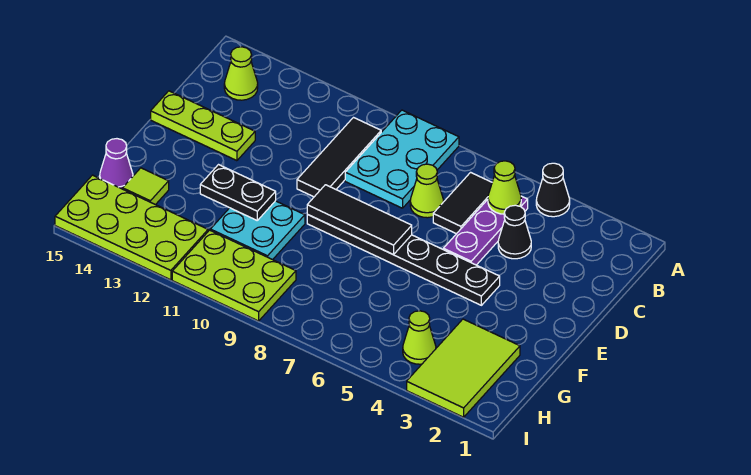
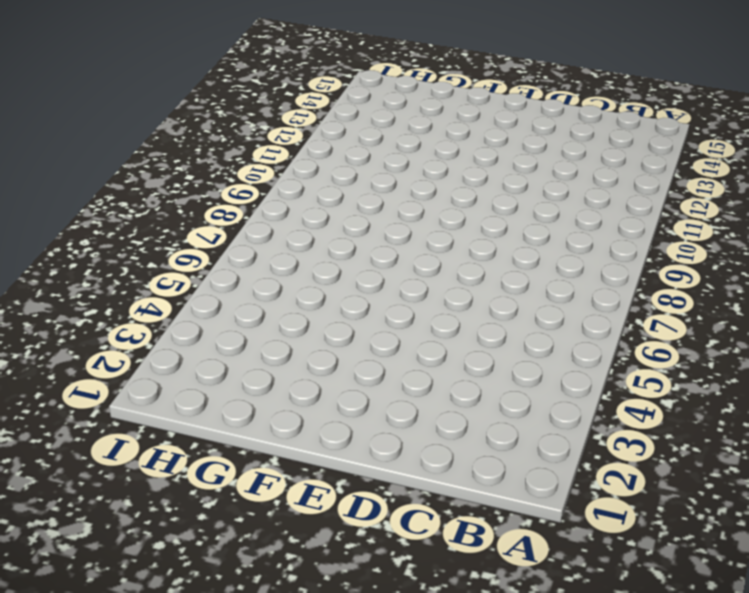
none -> black 1x1 cone [536,163,570,217]
none -> cyan 2x3 plate [345,110,459,208]
none -> purple 1x3 plate [443,196,528,265]

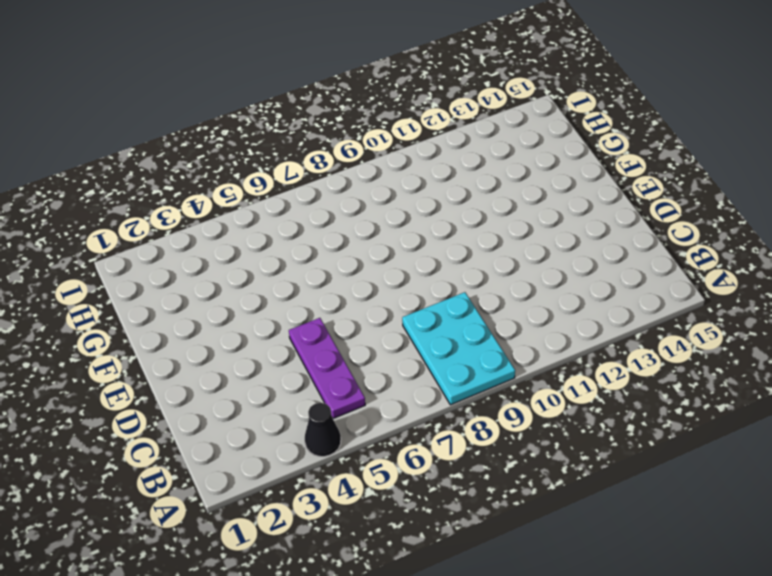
none -> black 1x2 tile [433,172,492,234]
none -> black 1x3 tile [297,118,381,197]
none -> lime 1x1 cone [224,47,258,100]

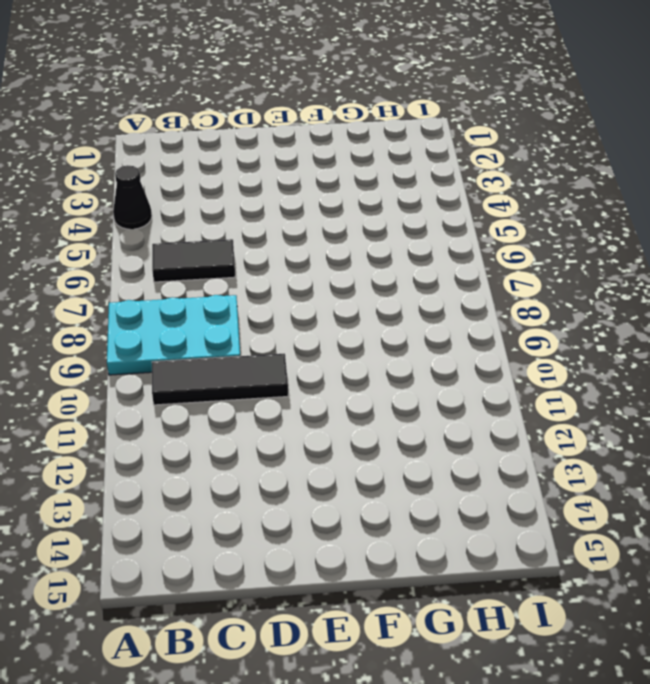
none -> purple 1x3 plate [443,196,528,265]
none -> lime 1x1 cone [224,47,258,100]
none -> black 1x1 cone [498,205,531,259]

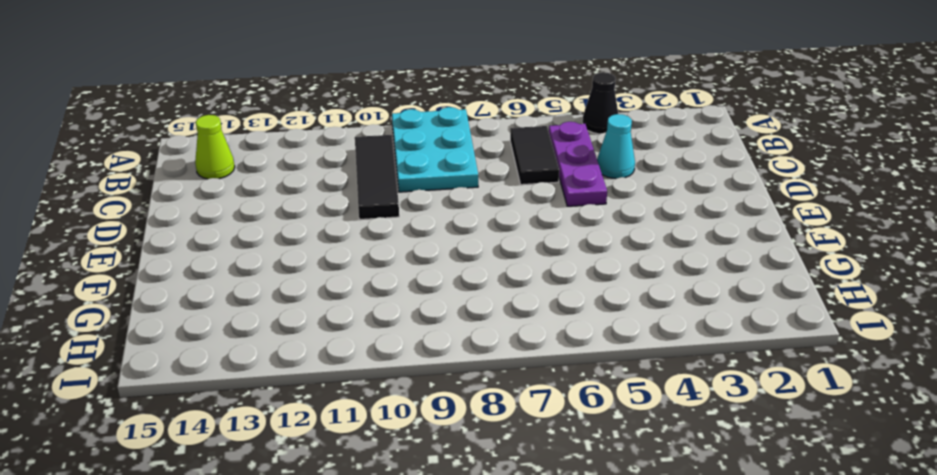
cyan 1x1 cone [597,114,635,179] -> black 1x1 cone [498,205,531,259]
none -> lime 1x1 cone [410,164,444,218]
none -> lime 1x3 plate [151,91,255,161]
none -> black 1x6 plate [307,215,500,305]

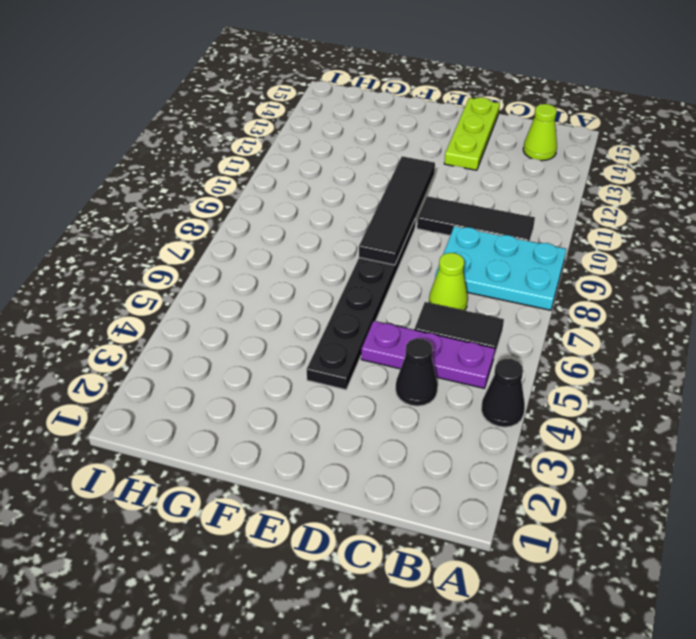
black 1x4 tile [359,156,435,265] -> black 1x3 tile [307,185,412,254]
none -> cyan 2x2 plate [210,201,305,260]
none -> lime 2x3 tile [407,319,520,417]
none -> lime 1x1 tile [123,168,169,205]

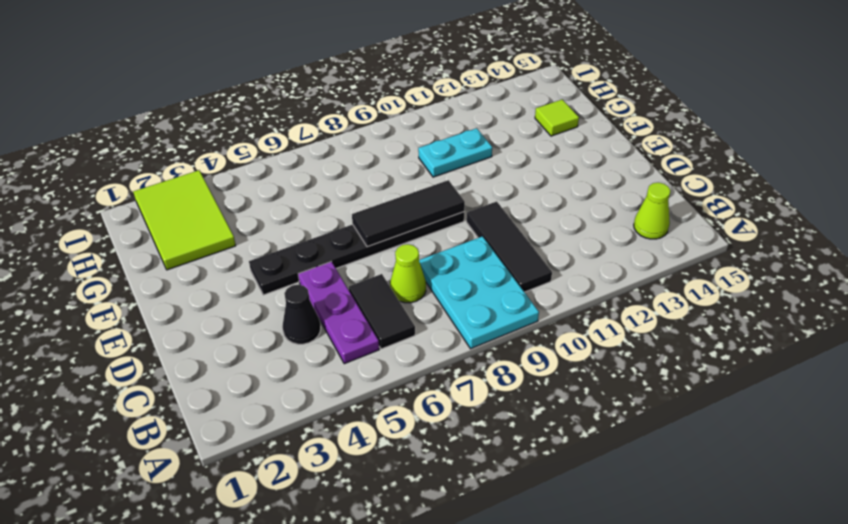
cyan 1x2 plate [418,128,492,177] -> cyan 2x2 plate [210,201,305,260]
none -> black 1x1 cone [536,163,570,217]
none -> lime 1x3 plate [151,91,255,161]
none -> purple 1x1 cone [100,139,133,189]

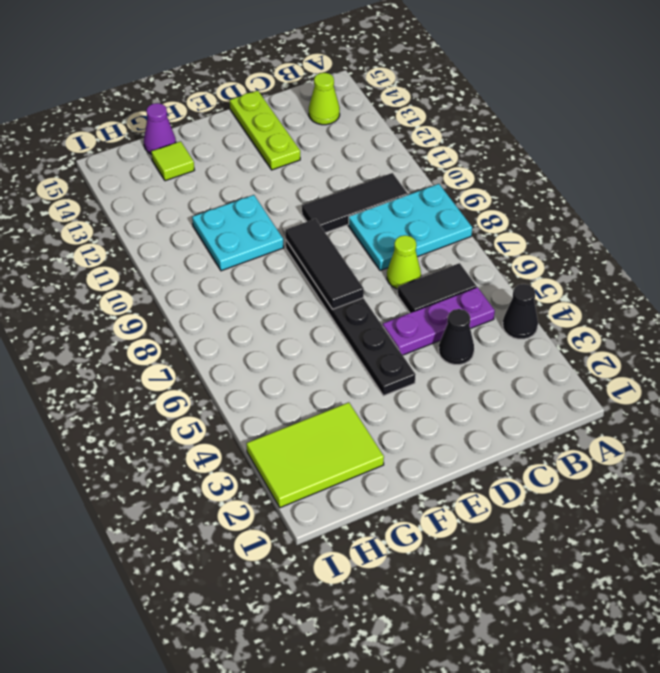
none -> lime 1x1 cone [403,311,436,364]
none -> lime 2x3 plate [172,230,296,321]
none -> lime 2x4 plate [55,175,208,280]

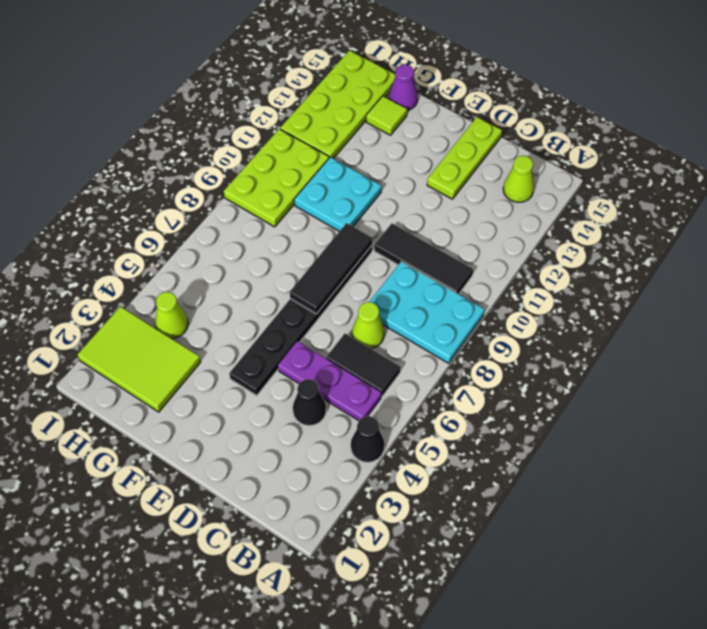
none -> lime 1x1 cone [488,161,521,214]
none -> black 1x2 plate [200,165,276,220]

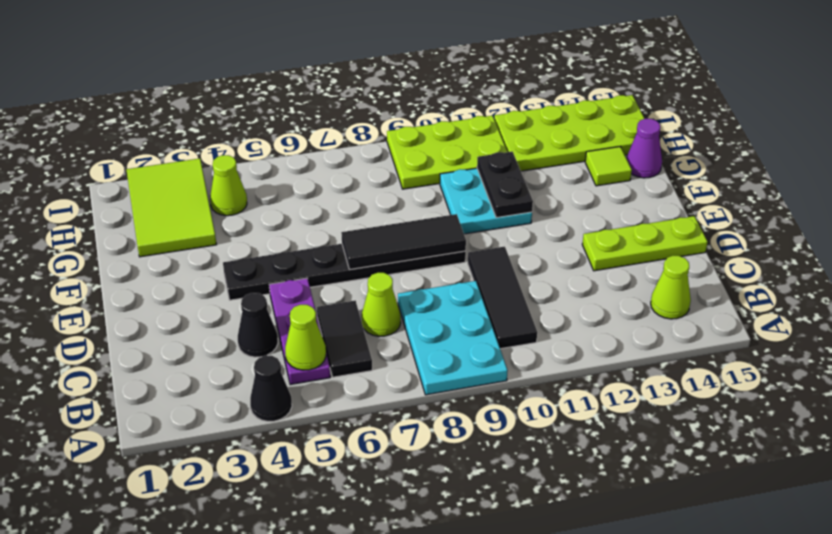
black 1x2 plate [477,152,533,218] -> black 1x2 plate turned to [200,165,276,220]

